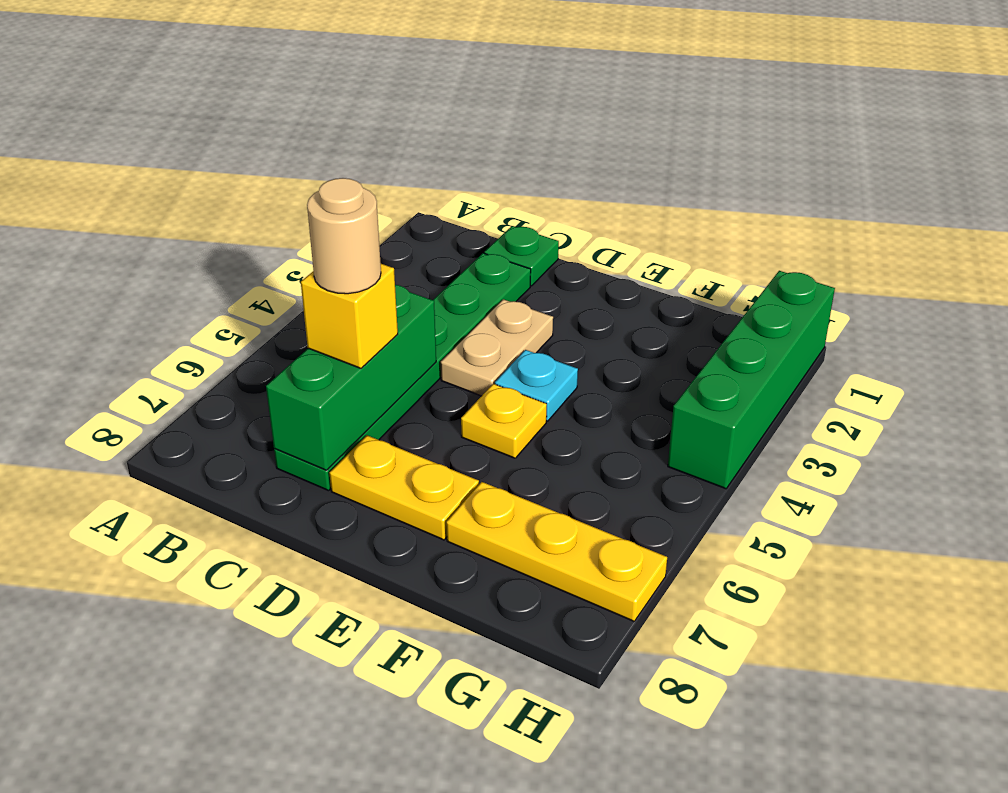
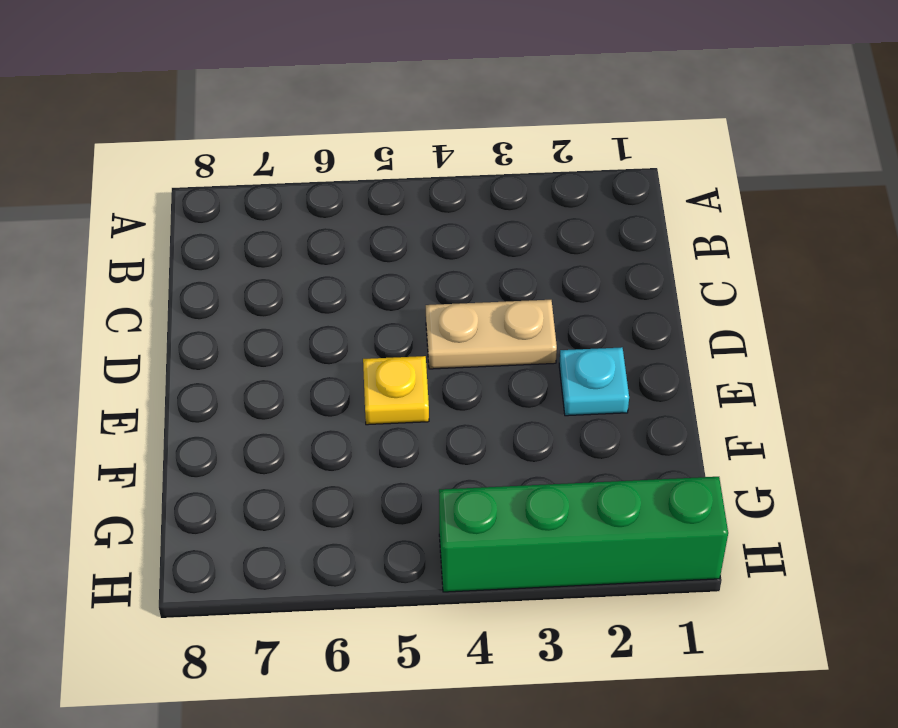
cyan 1x1 plate [559,347,629,416] -> cyan 1x1 plate moved to [495,350,578,421]
none -> green 1x1 plate [484,226,559,286]
none -> green 1x6 plate [274,253,531,491]

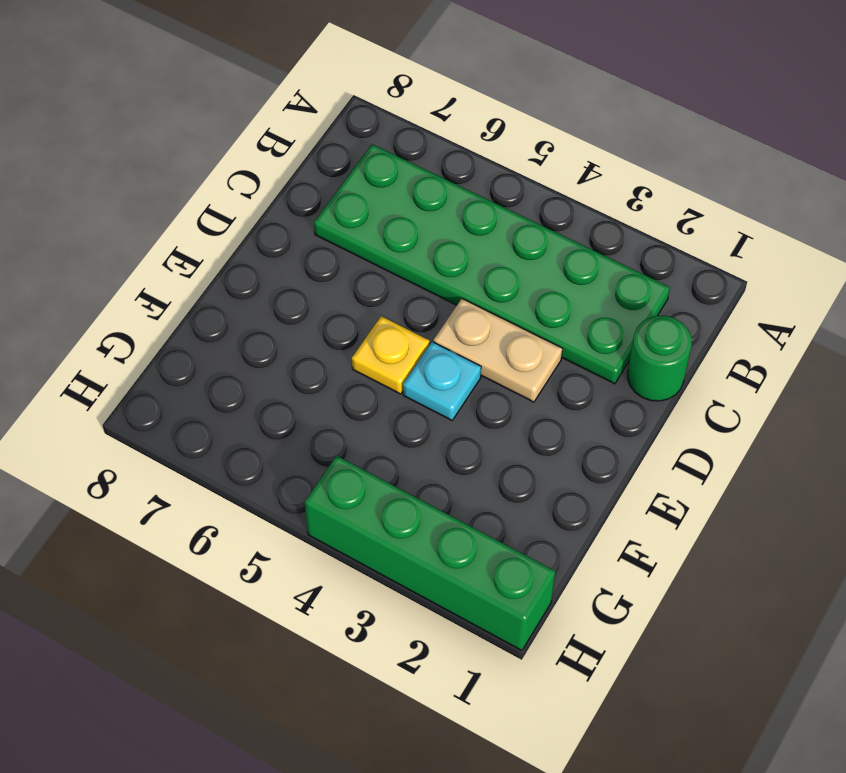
green 2x6 plate [314,144,670,384] -> green 1x6 plate [274,253,531,491]
green 1x1 round brick [628,316,692,401] -> green 1x1 plate [484,226,559,286]
none -> yellow 1x2 plate [330,435,479,540]
none -> yellow 1x3 plate [446,482,667,621]

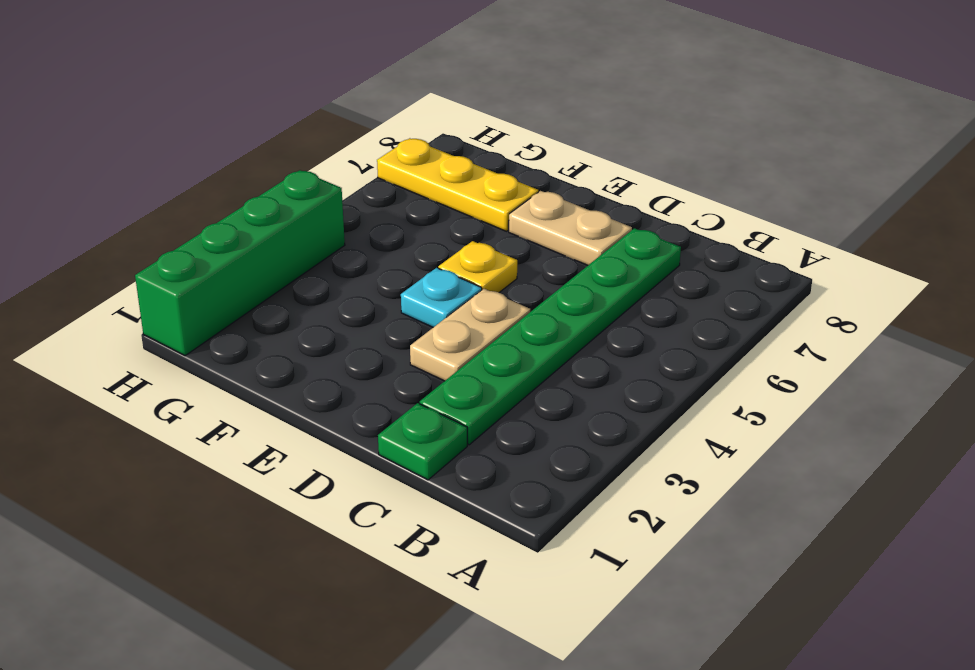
tan 1x2 plate [509,191,632,265] -> yellow 1x2 plate [330,435,479,540]
none -> green 1x3 brick [266,285,436,470]
none -> yellow 1x1 brick [301,264,398,368]

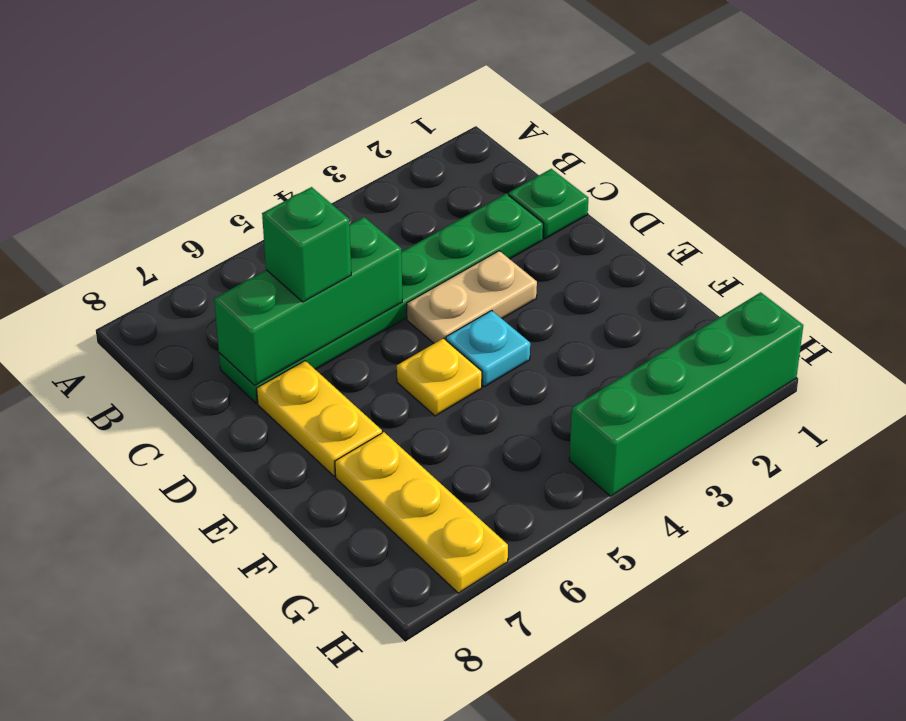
green 1x1 brick [262,187,351,302] -> yellow 1x1 brick [301,264,398,368]
none -> tan 1x1 round brick [307,178,381,294]

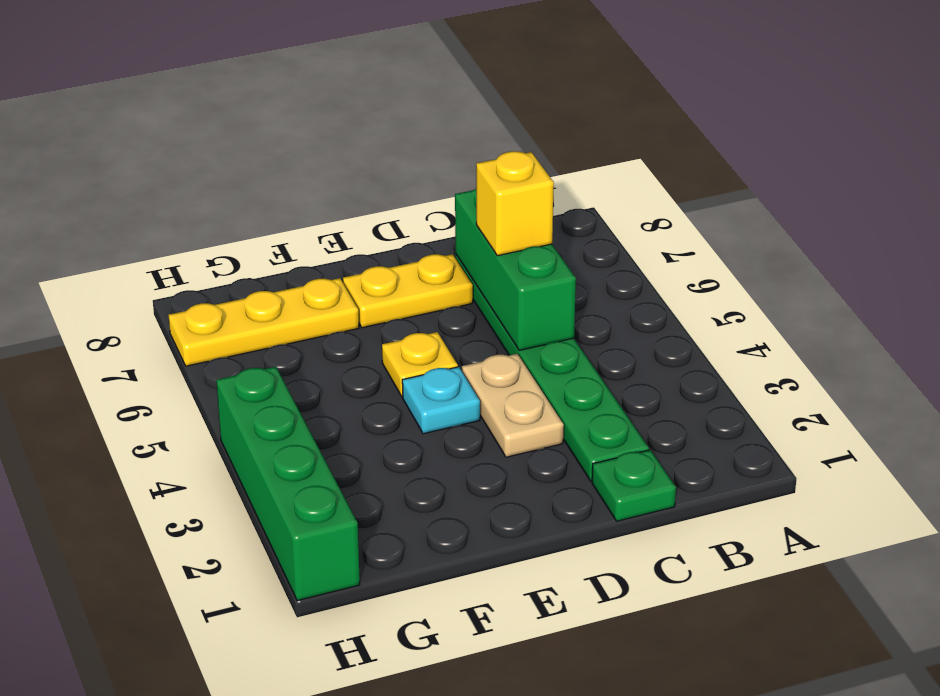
none -> tan 1x1 round brick [307,178,381,294]

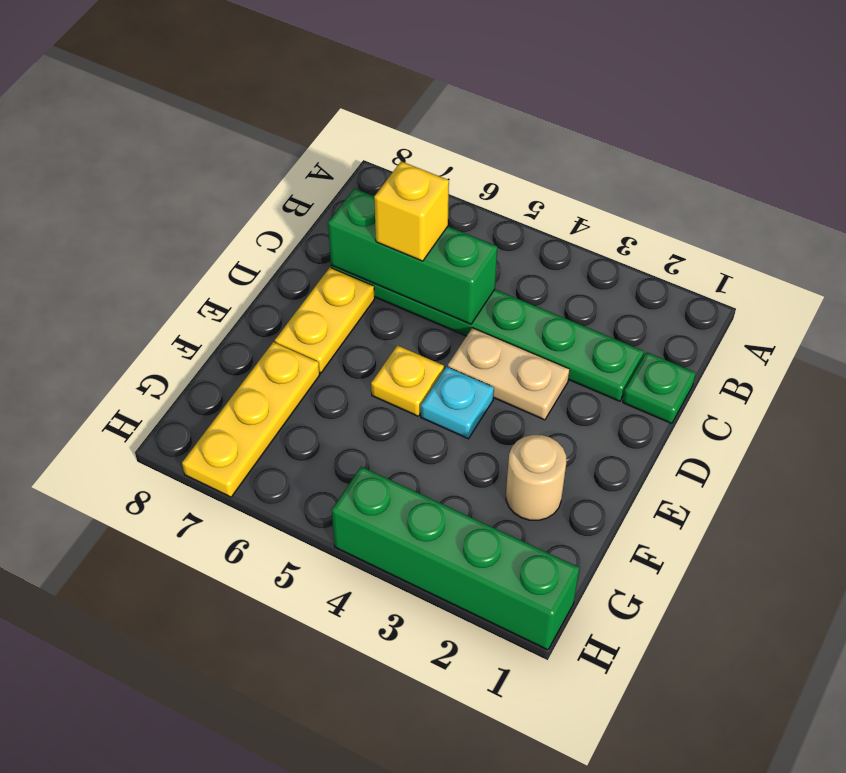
tan 1x1 round brick [506,435,566,520] -> tan 1x1 round brick moved to [307,178,381,294]

